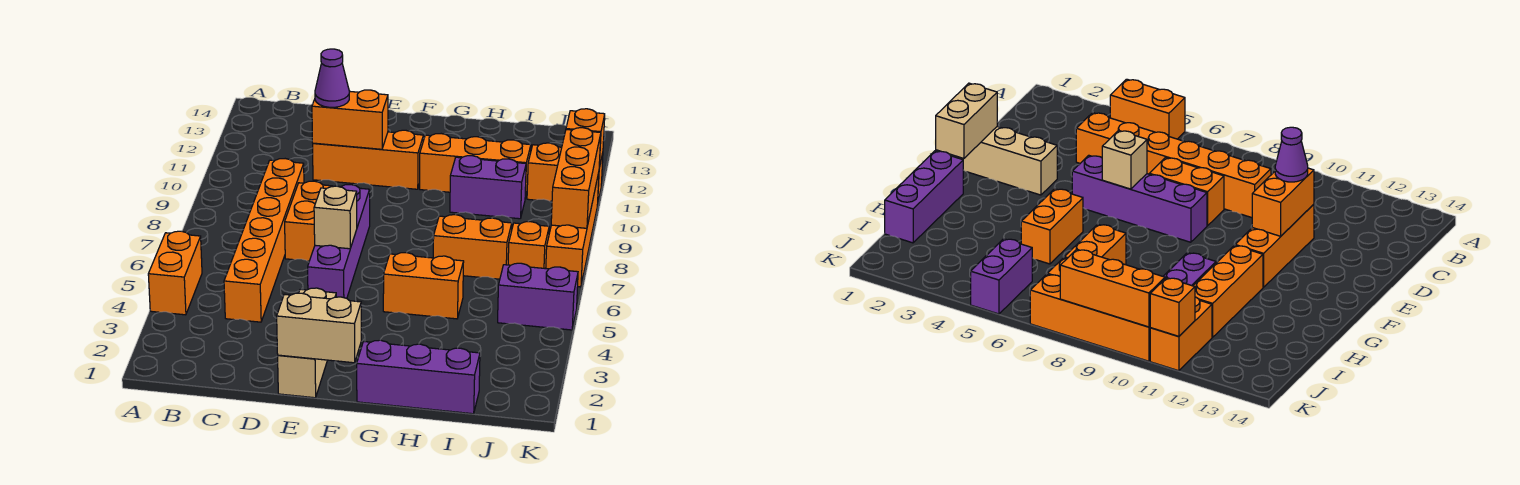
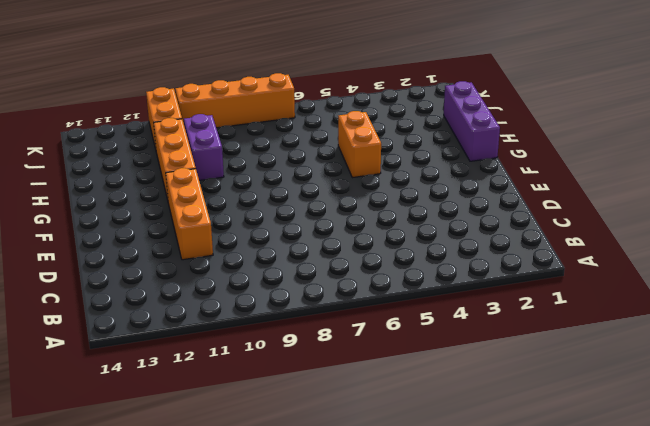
none -> orange 1x2 brick [148,231,202,315]
none -> orange 1x6 brick [224,159,304,322]
none -> orange 1x2 brick [285,181,333,261]

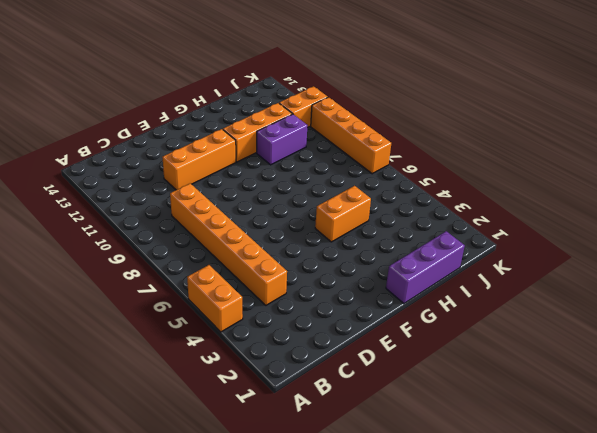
none -> orange 1x2 brick [285,181,333,261]
none -> tan 1x3 brick [278,288,336,398]
none -> purple 1x4 brick [308,185,370,298]

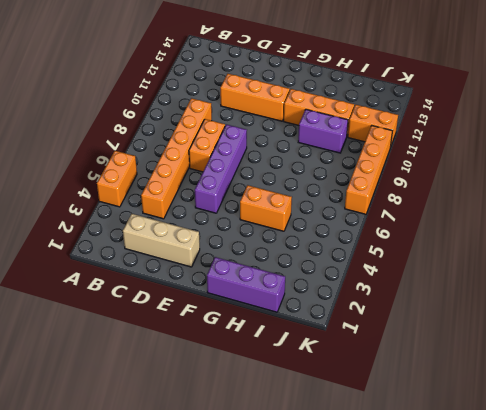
tan 1x3 brick [123,214,200,267] -> tan 1x3 brick turned to [278,288,336,398]
none -> orange 1x2 brick [433,215,512,279]
none -> purple 1x2 brick [498,263,578,330]
none -> orange 1x1 brick [508,222,549,269]

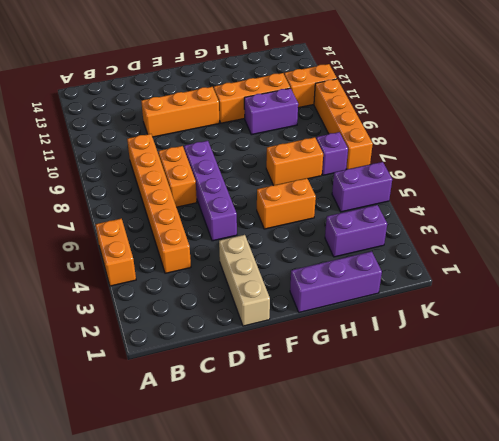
purple 1x2 brick [325,205,387,257] -> none
purple 1x1 brick [316,132,348,175] -> orange 1x1 brick [508,222,549,269]
none -> orange 1x2 brick [312,90,388,149]
none -> tan 1x2 brick [277,293,361,363]
none -> tan 1x1 brick [314,186,357,249]

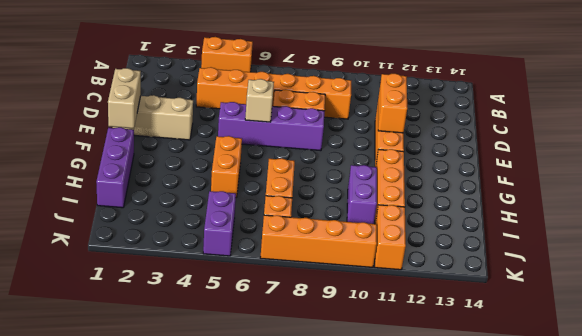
none -> orange 1x3 brick [551,128,601,228]
none -> orange 1x1 brick [566,109,605,168]
none -> purple 1x1 cone [315,49,349,107]

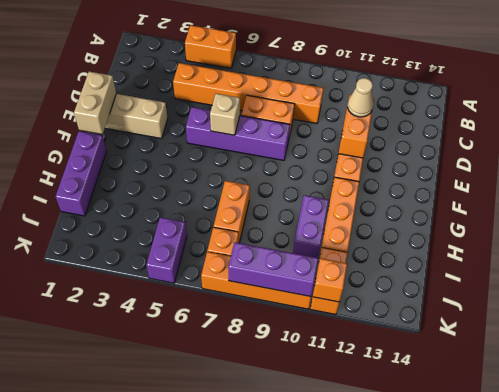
tan 1x1 cone [348,78,373,117] -> purple 1x1 cone [315,49,349,107]
purple 1x3 brick [228,242,318,296] -> orange 1x3 brick [551,128,601,228]
none -> orange 1x2 brick [383,253,464,319]

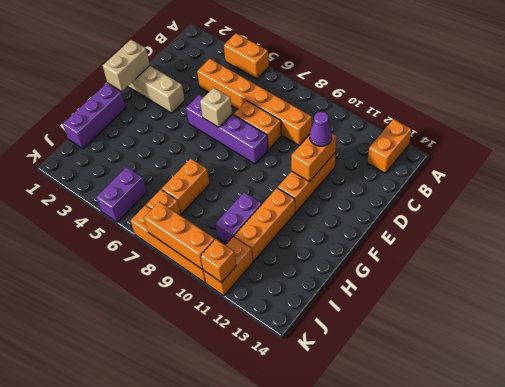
orange 1x2 brick [368,119,412,173] -> orange 1x2 brick moved to [383,253,464,319]

